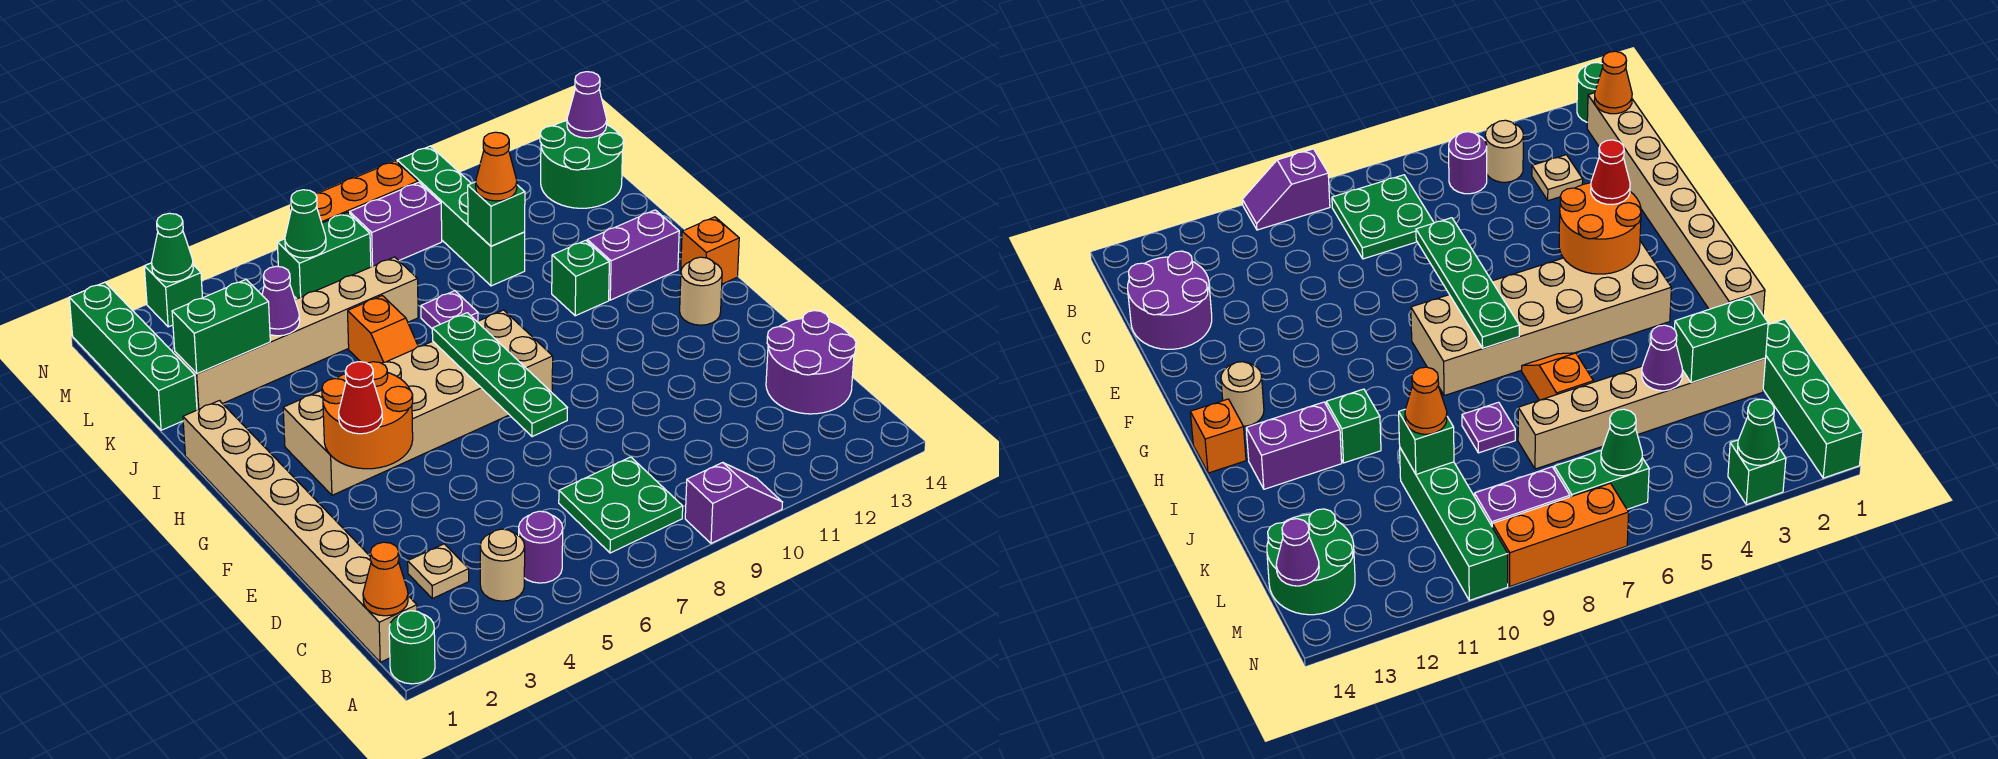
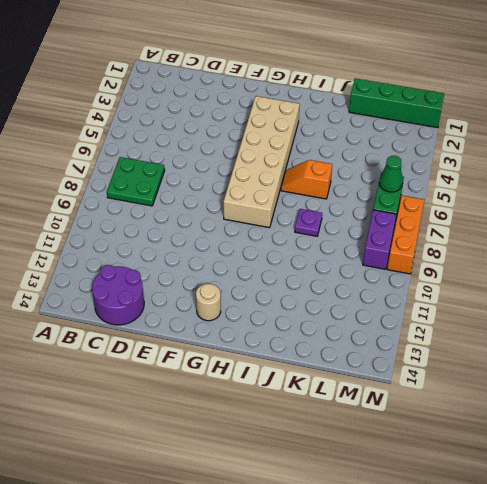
none -> green 1x1 round brick [389,611,435,684]
none -> purple 1x2 slope [685,462,783,543]
none -> tan 1x8 brick [183,401,417,662]
none -> tan 1x1 round brick [480,529,525,601]

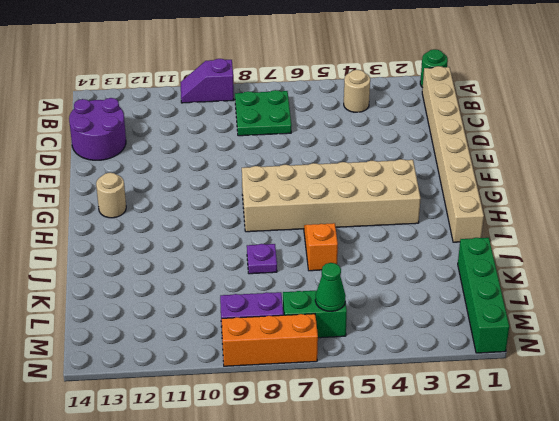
none -> purple 1x1 round brick [519,511,563,583]
none -> tan 1x1 plate [408,544,469,599]
none -> orange 1x1 brick [681,217,739,284]
none -> green 1x1 brick [552,240,609,316]

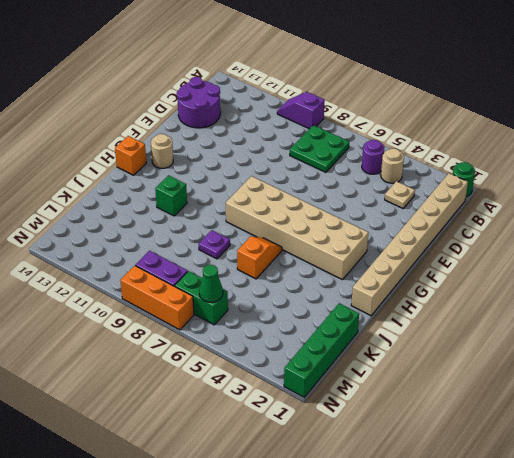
none -> purple 1x2 brick [587,210,679,300]
none -> tan 1x6 brick [175,257,418,410]
none -> green 1x4 brick [397,146,525,286]
none -> green 2x2 round brick [540,121,624,208]

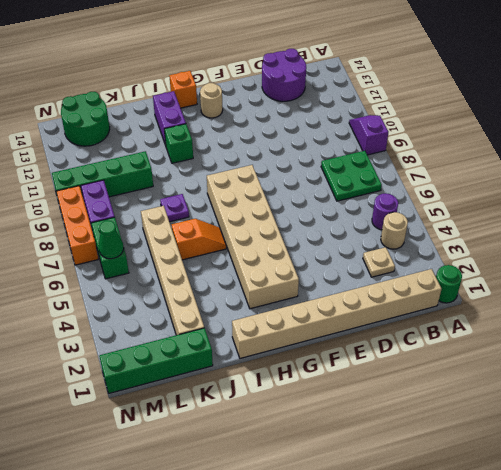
none -> green 1x1 brick [144,263,203,327]
none -> orange 1x1 cone [363,542,408,616]
none -> green 1x4 plate [432,313,567,437]
none -> orange 2x2 round brick [322,362,413,469]

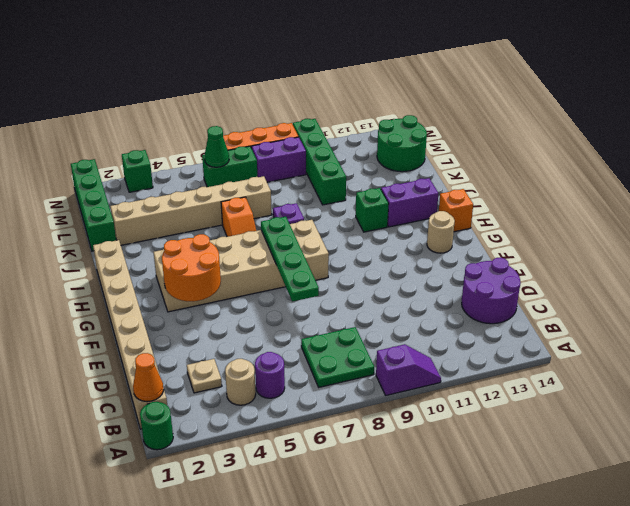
none -> green 1x2 brick [172,280,270,374]
none -> purple 1x1 cone [262,266,300,336]
none -> green 1x1 brick [468,182,525,246]
none -> purple 1x1 cone [567,72,607,138]

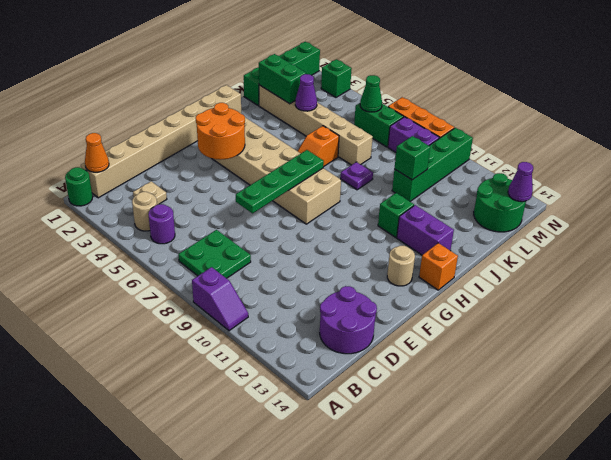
none -> green 1x1 cone [152,213,193,282]
none -> red 1x1 cone [339,362,383,434]
none -> orange 1x1 cone [476,132,517,201]

